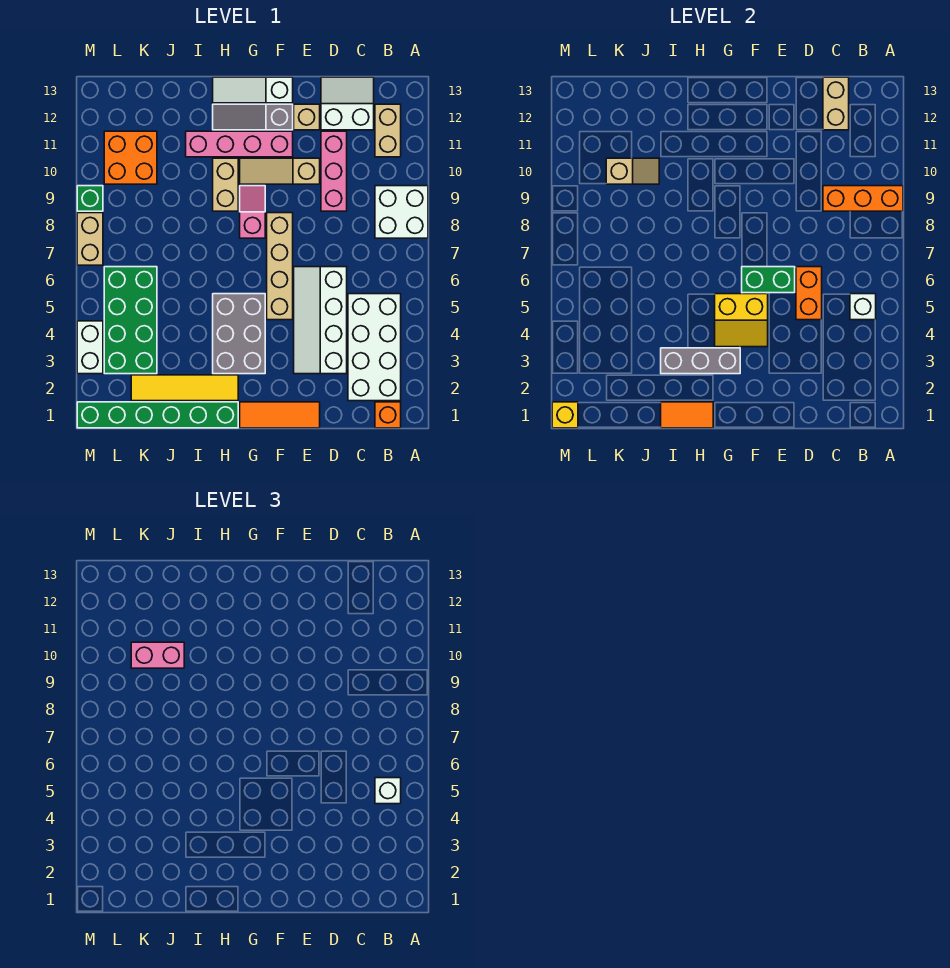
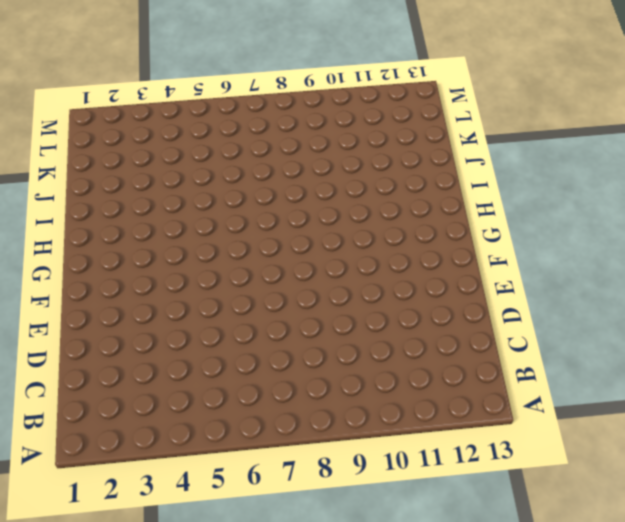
none -> white 2x2 brick [375,186,428,238]
none -> orange 1x1 brick [375,402,401,428]
none -> white 2x4 brick [348,294,401,401]
none -> tan 1x2 brick [375,104,401,157]

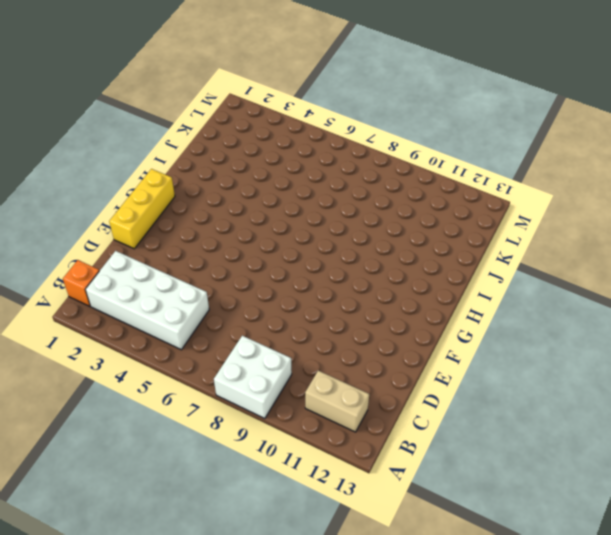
yellow 1x3 brick [109,169,175,249] -> orange 1x3 tile [240,402,320,428]
none -> white 2x2 slope [321,77,374,130]
none -> white 2x4 slope [294,267,347,374]
none -> pink 1x3 brick [321,131,347,211]
none -> tan 1x3 slope [240,158,320,184]

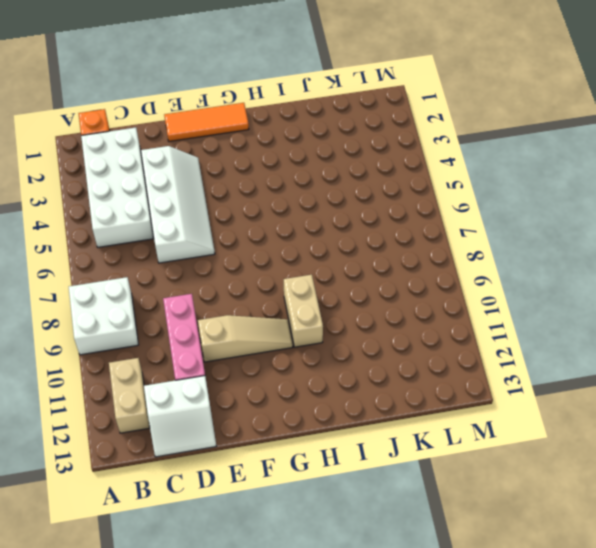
none -> tan 1x1 brick [294,104,320,130]
none -> tan 1x4 brick [267,213,293,320]
none -> pink 1x4 brick [186,131,293,157]
none -> grey 1x3 slope [213,104,293,130]

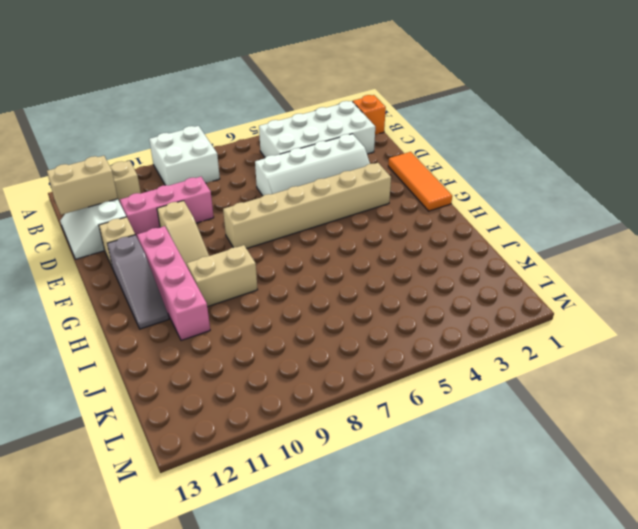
tan 1x6 brick [223,163,391,248] -> tan 1x4 brick [267,213,293,320]
none -> white 1x3 slope [213,77,293,103]
none -> grey 2x3 brick [213,294,265,374]
none -> pink 1x2 slope [240,186,265,238]
none -> green 1x6 brick [77,402,238,428]

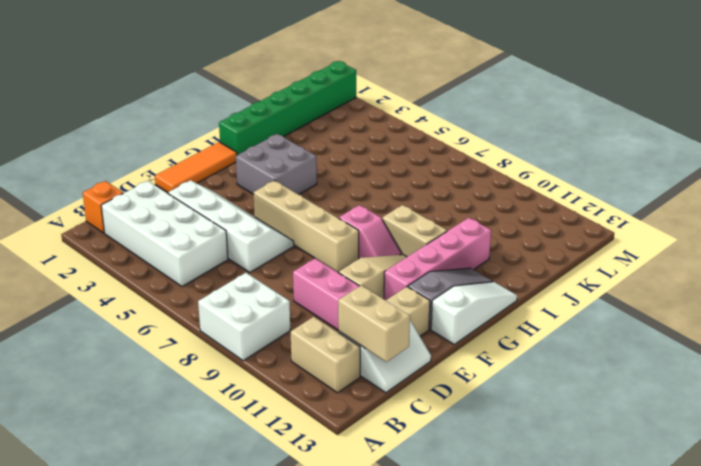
grey 2x2 brick [236,134,317,195] -> grey 2x3 brick [213,294,265,374]
none -> yellow 1x4 tile [131,375,238,401]
none -> green 2x4 brick [104,267,157,374]
none -> orange 2x2 brick [104,131,157,184]
none -> white 1x2 brick [77,321,103,374]

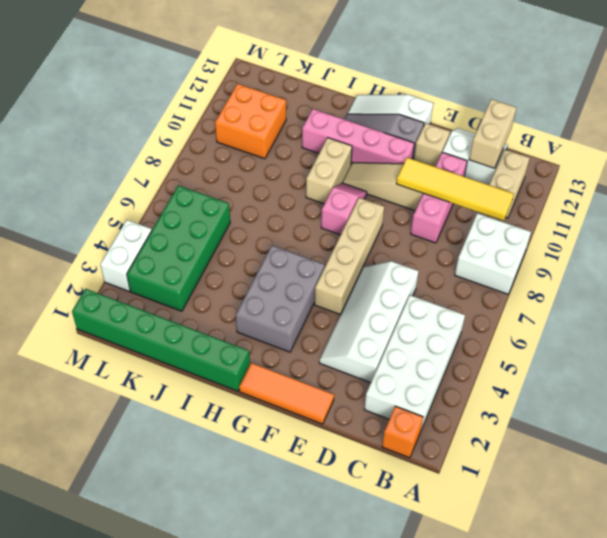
yellow 1x4 tile [396,157,514,221] -> yellow 1x4 tile moved to [131,375,238,401]
none -> tan 1x2 brick [77,213,103,265]
none -> green 1x1 brick [77,186,103,211]
none -> orange 1x3 brick [823,186,903,211]
none -> white 1x1 brick [850,294,876,320]

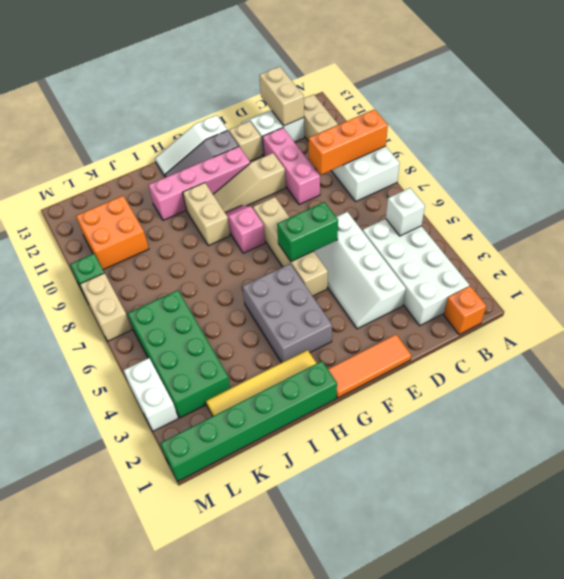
none -> orange 1x2 brick [796,267,822,320]
none -> yellow 2x2 slope [715,294,768,347]
none -> grey 1x3 brick [661,348,740,374]
none -> orange 1x2 tile [661,402,713,428]

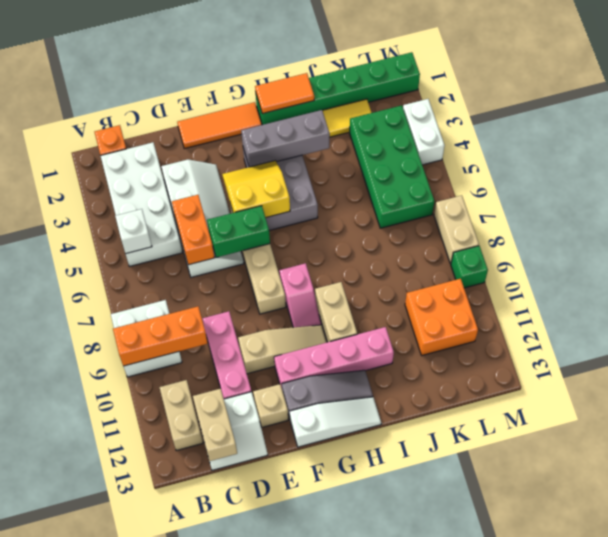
none -> tan 1x2 slope [606,158,659,184]
none -> yellow 1x1 brick [552,402,578,428]
none -> white 1x1 brick [375,778,401,804]
none -> pink 1x2 brick [131,642,184,668]

